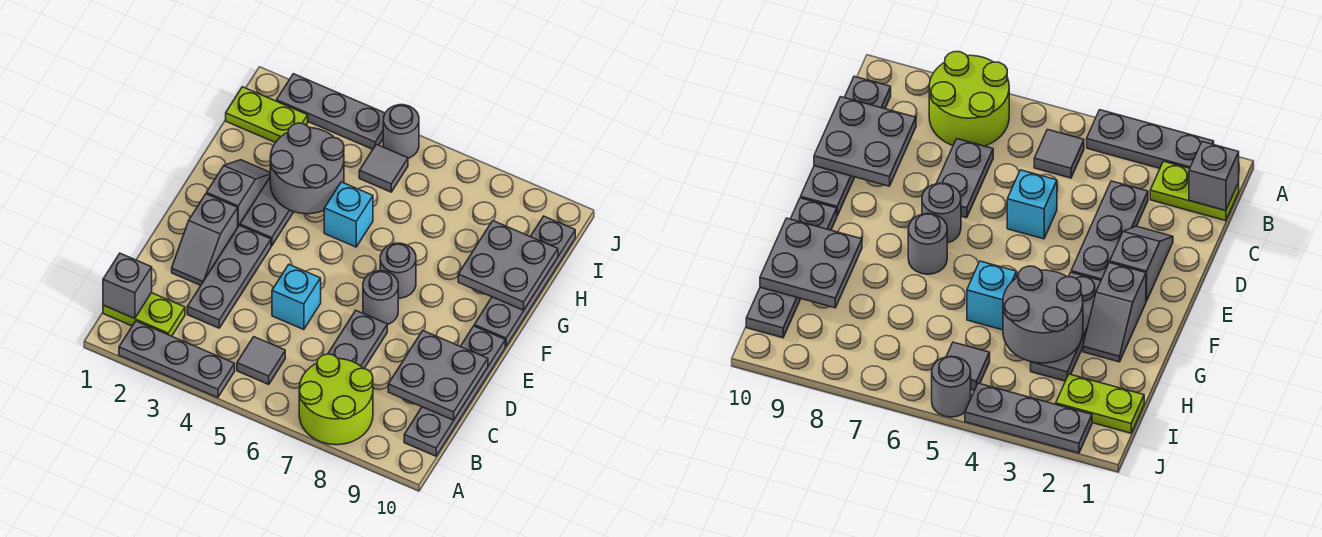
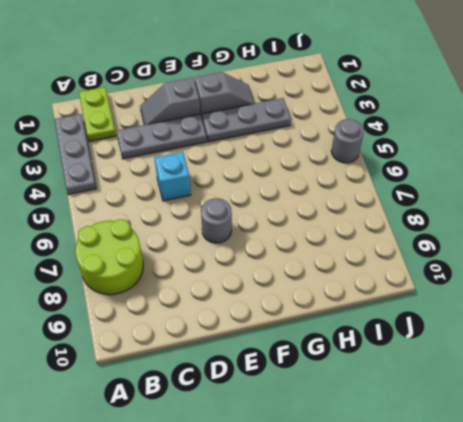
none -> grey 1x1 tile [237,337,285,384]
none -> grey 1x4 plate [404,326,505,456]
none -> grey 1x2 plate [328,311,387,369]

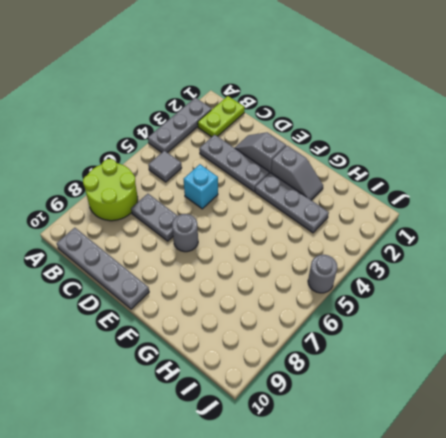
none -> grey 1x1 round brick [380,243,416,298]
none -> grey 1x4 plate [474,216,575,346]
none -> cyan 1x1 brick [324,182,373,247]

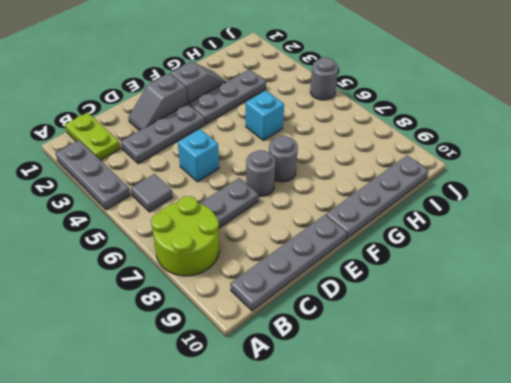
none -> lime 1x2 plate [226,87,308,143]
none -> grey 1x1 tile [359,144,408,192]
none -> grey 1x3 plate [277,74,385,149]

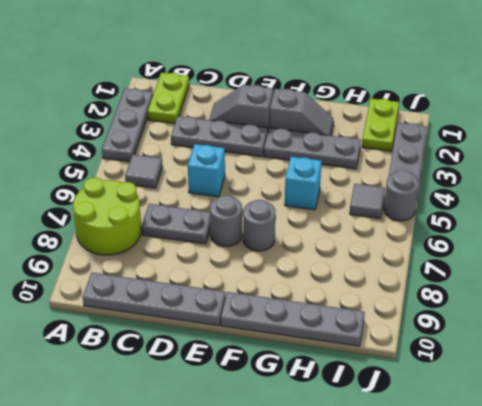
none -> grey 1x1 brick [103,253,152,319]
none -> grey 2x2 plate [388,331,488,420]
none -> grey 2x2 round brick [270,123,344,214]

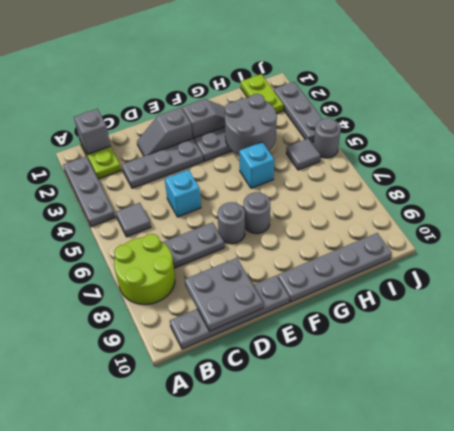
none -> grey 2x2 plate [458,221,558,310]

